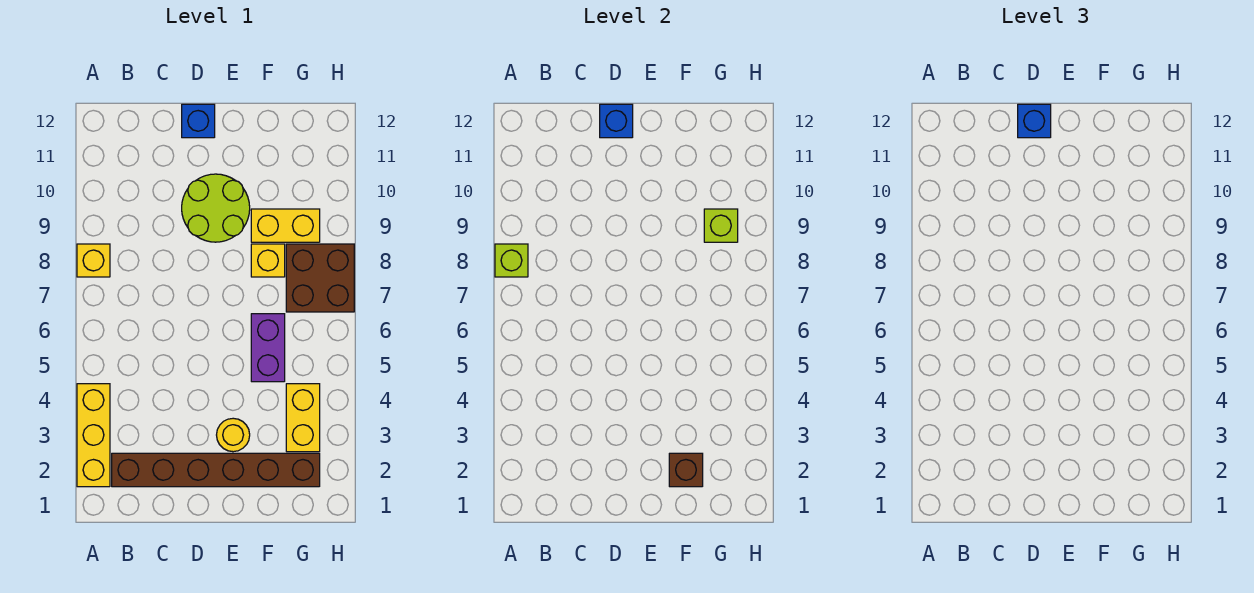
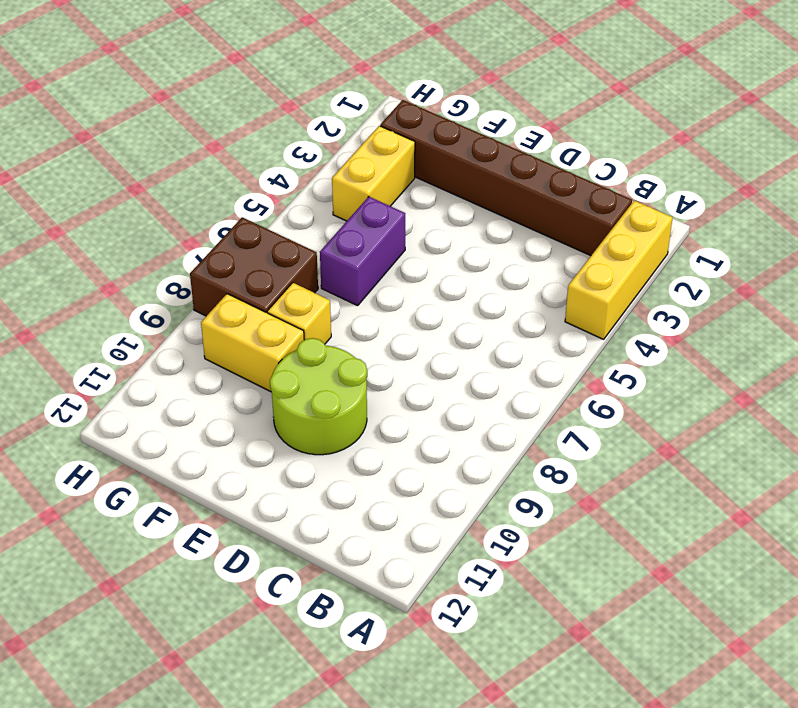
none -> yellow 1x1 brick [77,244,110,277]
none -> blue 1x1 brick [182,104,215,138]
none -> yellow 1x1 round brick [217,418,250,452]

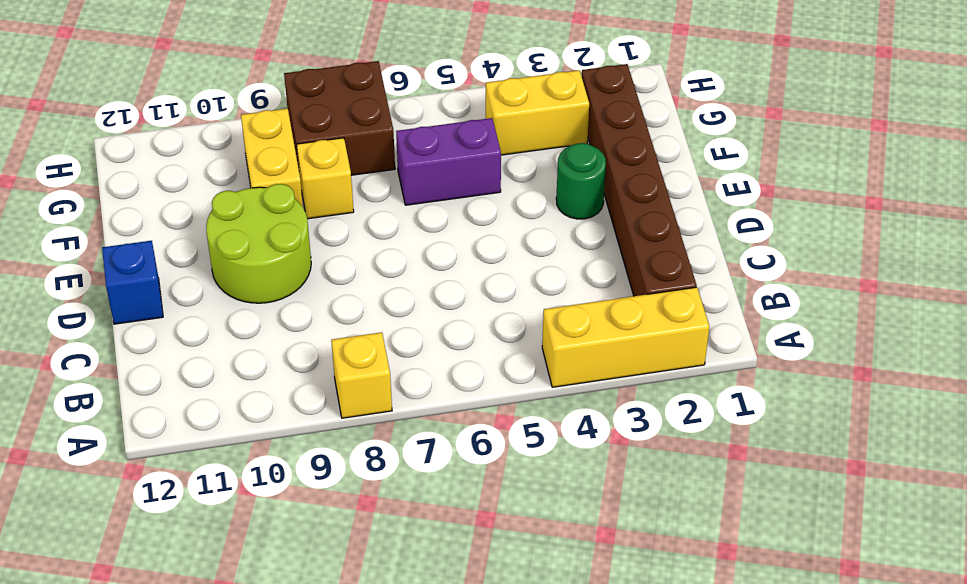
green 1x1 round brick [556,143,606,219] -> yellow 1x1 round brick [217,418,250,452]
none -> lime 1x1 brick [495,244,528,277]
none -> blue 1x1 brick [600,104,633,138]
none -> brown 1x1 brick [669,453,703,487]

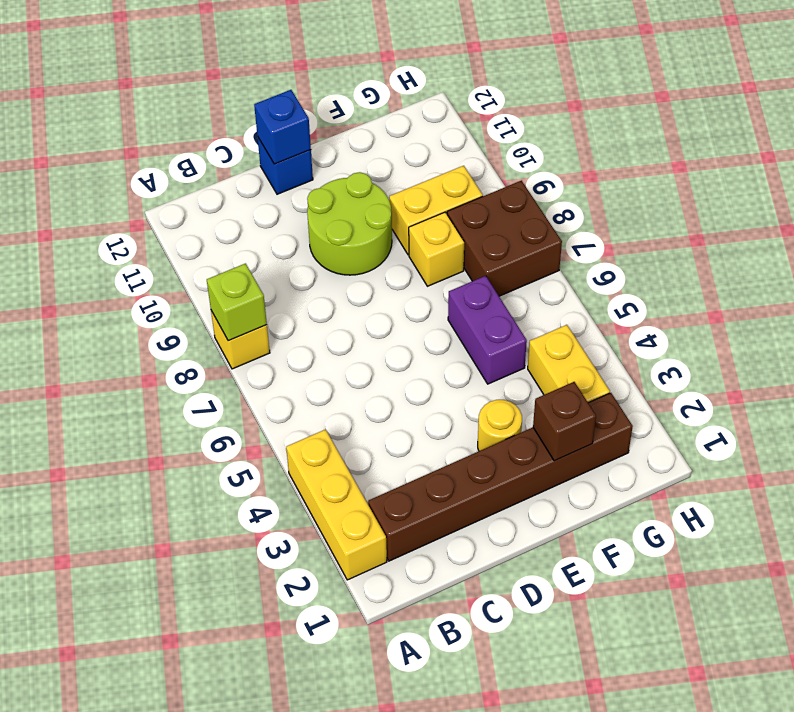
none -> lime 1x1 brick [704,209,738,242]
none -> blue 1x1 brick [1018,104,1051,138]

